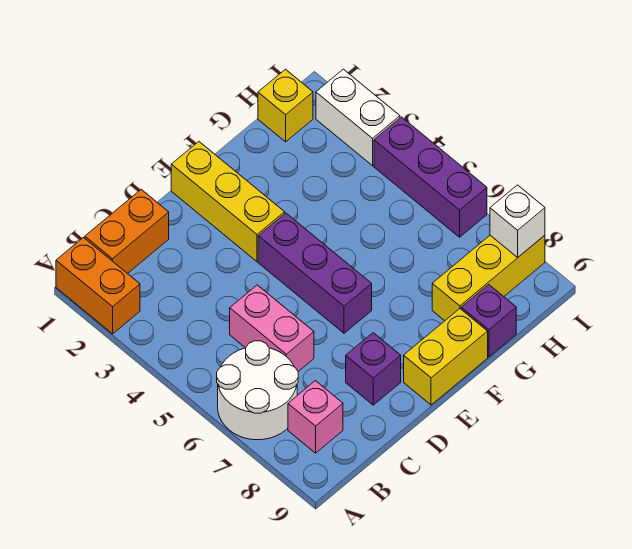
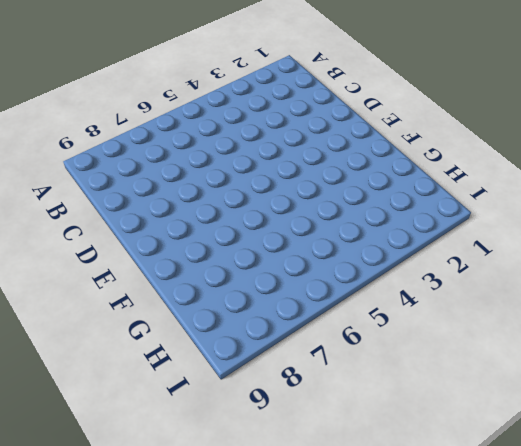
none -> orange 1x2 brick [56,238,140,334]
none -> white 2x2 round brick [217,341,298,440]
none -> orange 1x2 brick [85,190,169,274]

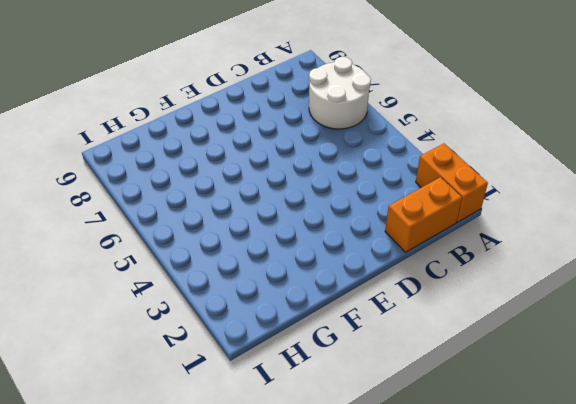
none -> pink 1x1 brick [288,381,343,453]
none -> pink 1x2 brick [230,285,314,372]
none -> purple 1x1 brick [346,333,401,405]

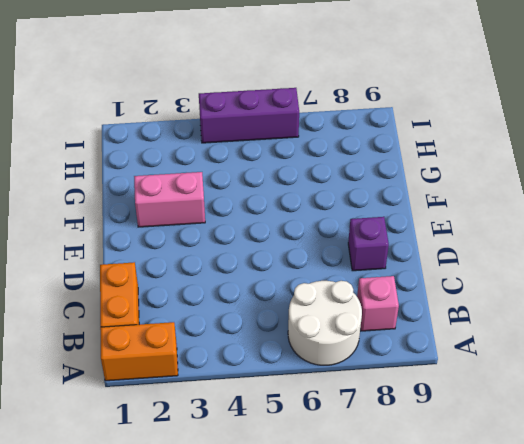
pink 1x2 brick [134,172,205,227] -> pink 1x2 brick moved to [230,285,314,372]
none -> yellow 1x3 brick [171,142,285,262]
none -> purple 1x3 brick [258,213,372,333]
none -> yellow 1x2 brick [404,309,488,405]

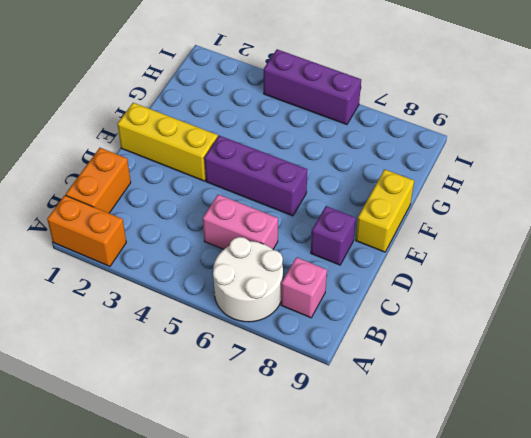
none -> yellow 1x3 brick [432,235,545,321]
none -> purple 1x1 brick [461,285,516,357]
none -> yellow 1x1 brick [258,69,313,142]

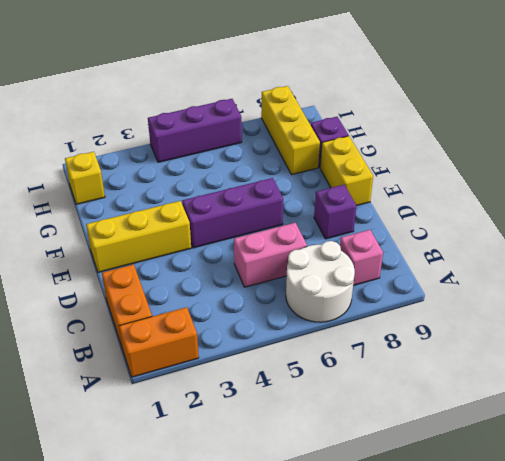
none -> white 1x2 brick [316,69,400,166]
none -> white 1x1 brick [490,185,545,258]

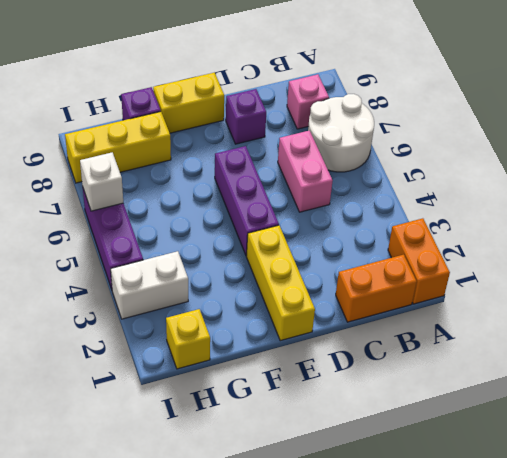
white 1x2 brick [111,251,188,319] -> white 1x2 brick turned to [316,69,400,166]
white 1x1 brick [80,152,123,211] -> white 1x1 brick moved to [490,185,545,258]

